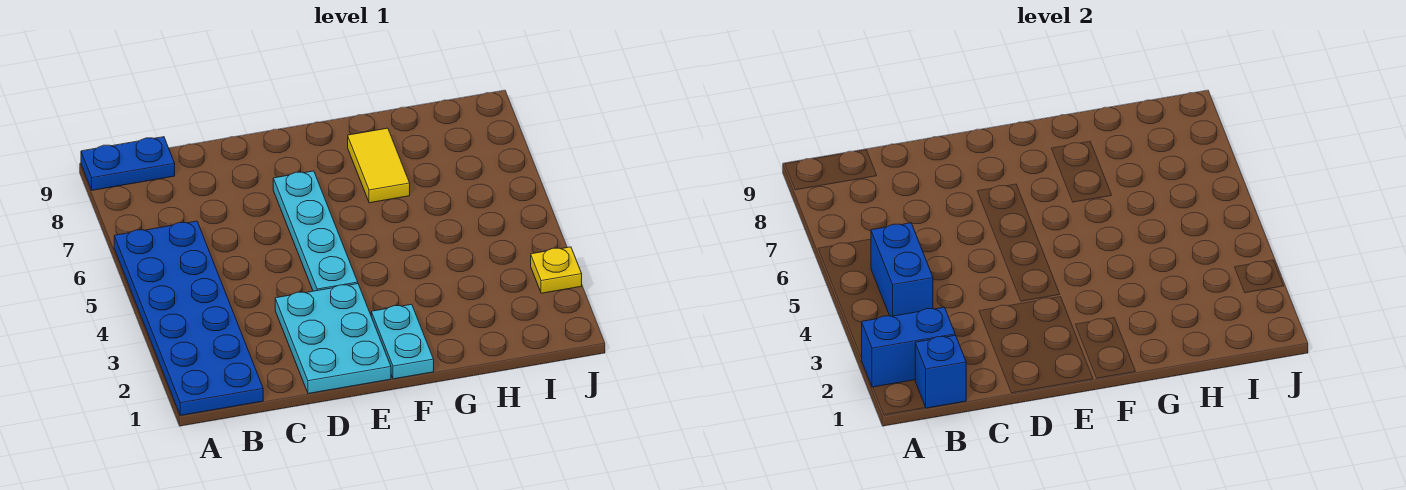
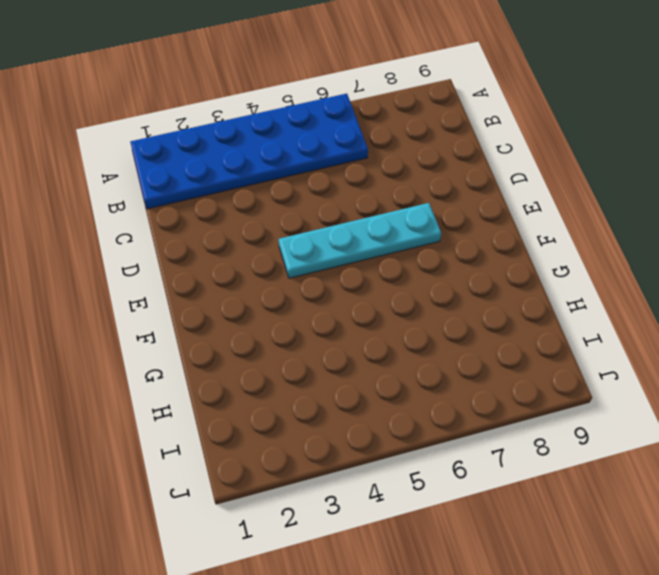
none -> blue 1x2 plate [81,137,175,190]
none -> cyan 2x3 plate [275,284,391,394]

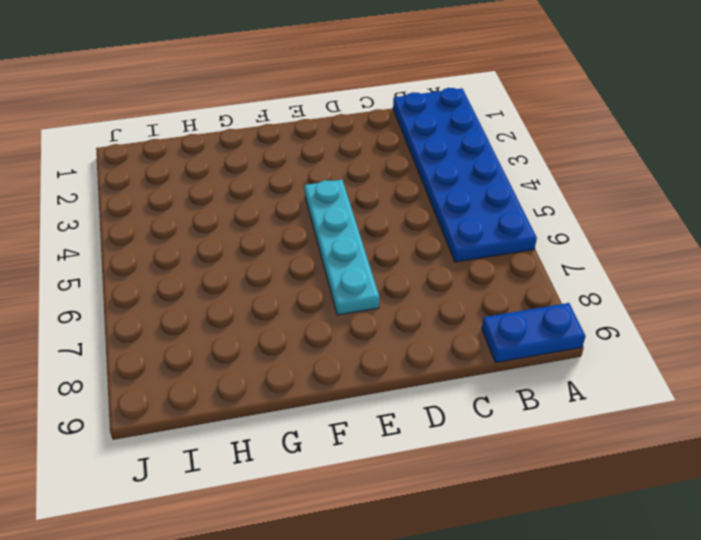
none -> cyan 2x3 plate [275,284,391,394]
none -> cyan 1x2 plate [371,304,434,379]

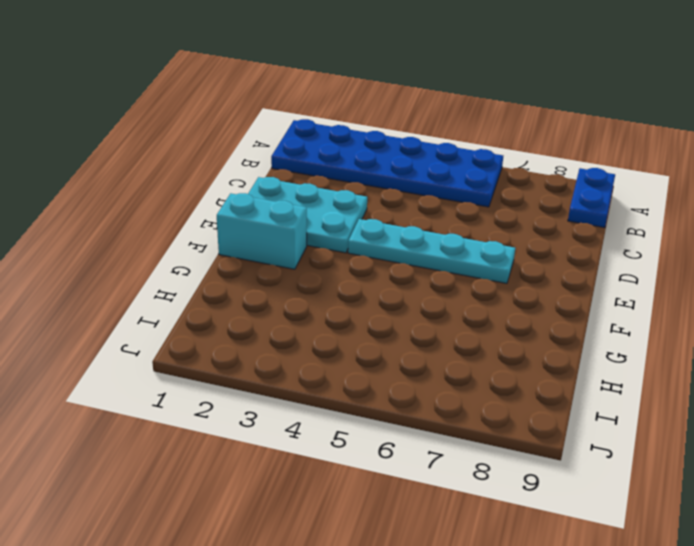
cyan 1x2 brick [217,193,307,269] -> cyan 1x2 plate [371,304,434,379]
none -> yellow 1x2 tile [348,128,410,203]
none -> yellow 1x1 plate [531,247,582,293]

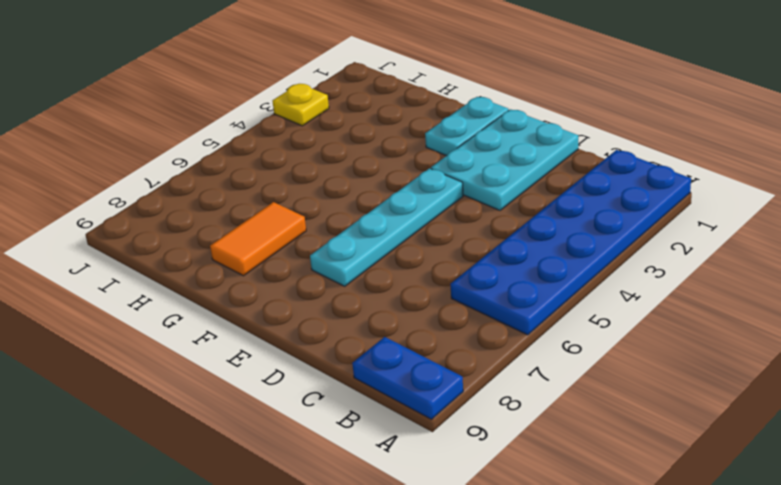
orange 1x2 tile [210,202,306,276] -> yellow 1x2 tile [348,128,410,203]
none -> blue 1x2 brick [862,307,955,387]
none -> blue 1x1 brick [915,335,966,408]

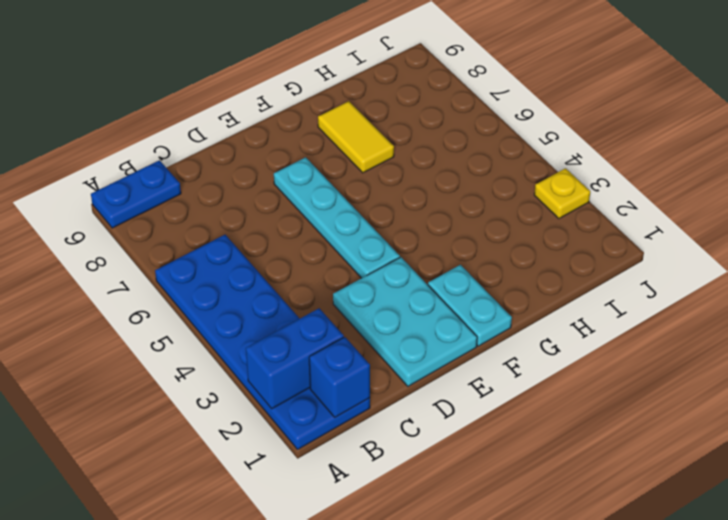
none -> blue 1x2 brick [871,223,933,316]

